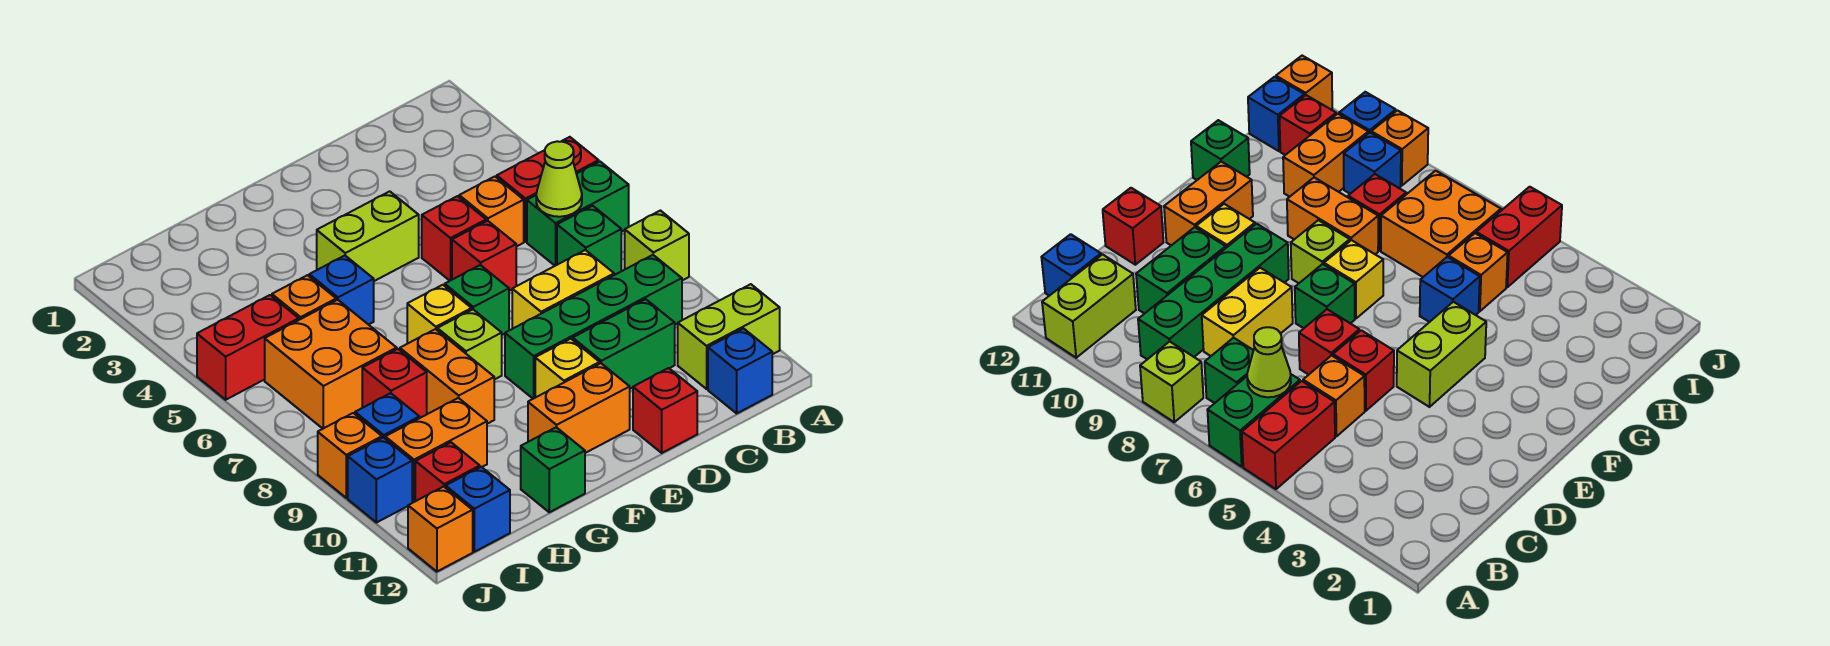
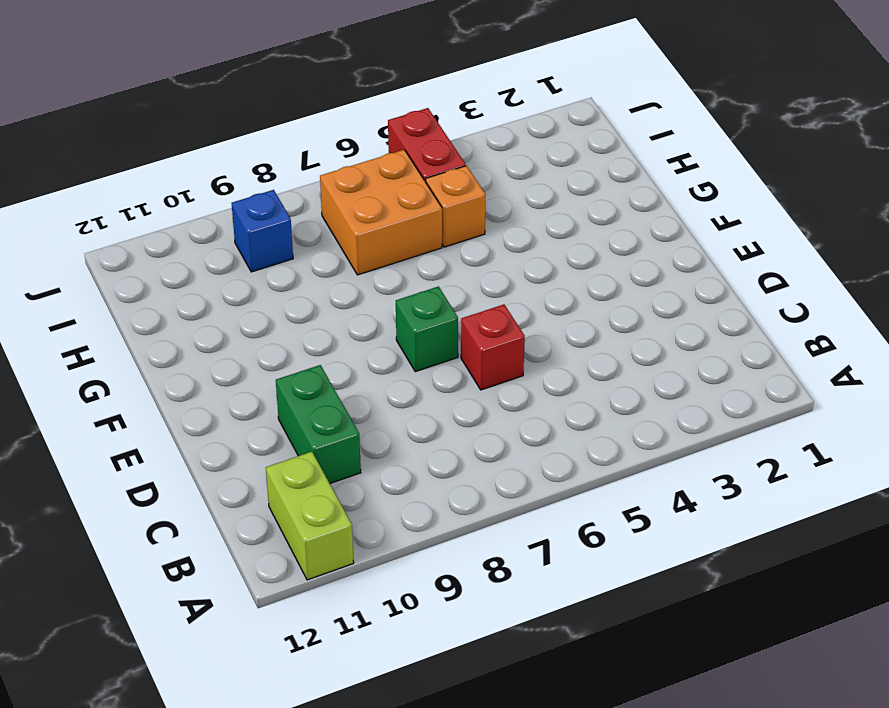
none -> red 1x2 brick [497,137,599,242]
none -> green 1x2 brick [527,162,629,266]
none -> lime 1x1 brick [625,211,689,280]
none -> green 1x1 brick [557,206,621,275]

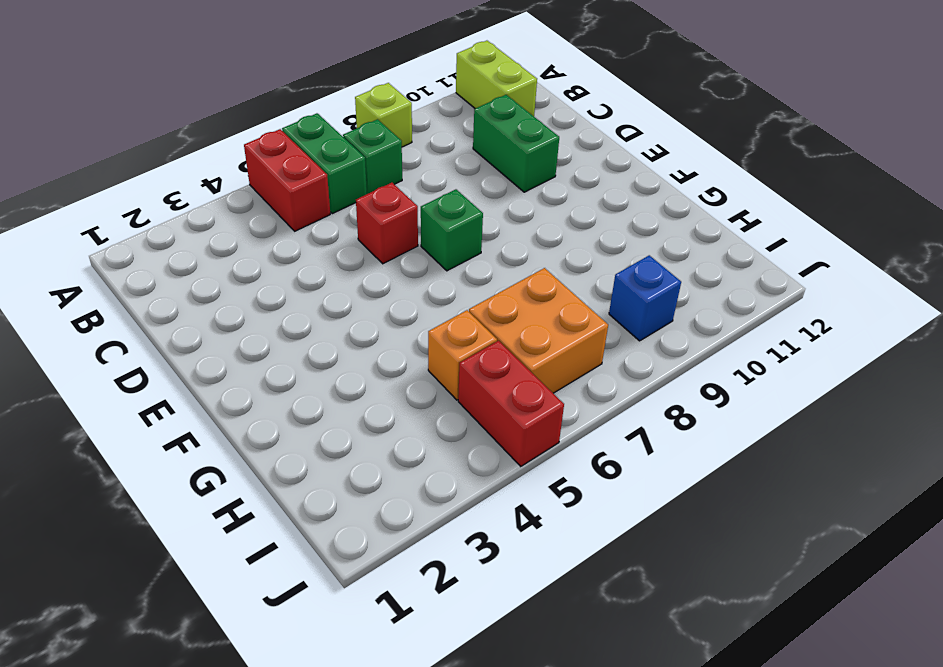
none -> green 1x4 brick [505,255,682,399]
none -> blue 1x1 brick [708,329,772,413]
none -> orange 1x1 brick [459,177,524,247]
none -> yellow 1x2 brick [512,250,614,329]

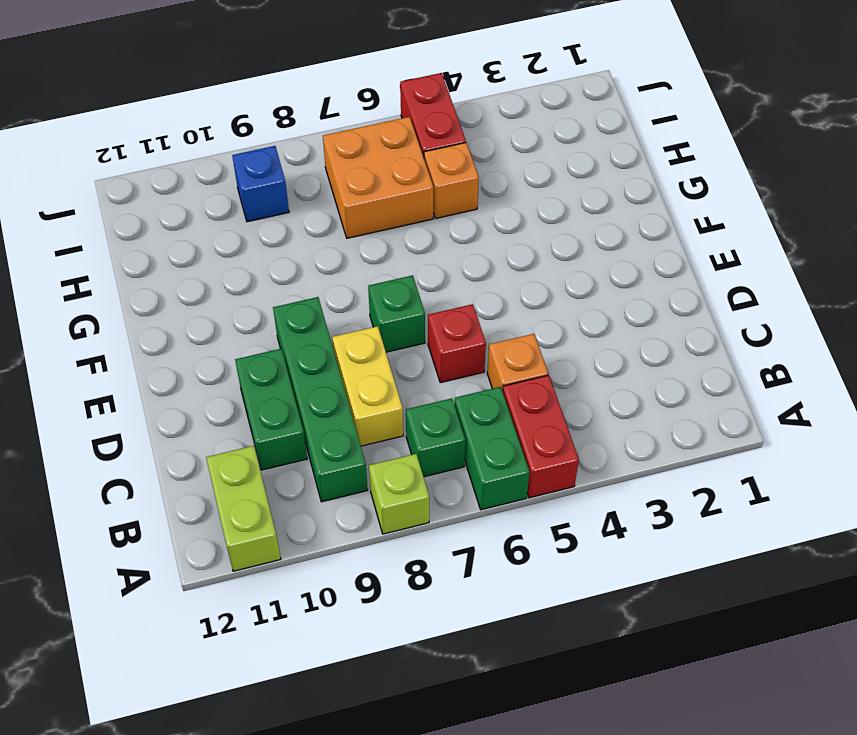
none -> blue 1x1 brick [708,329,772,413]
none -> red 1x1 brick [422,196,486,281]
none -> red 1x1 brick [633,368,697,453]
none -> lime 1x2 brick [317,191,419,281]

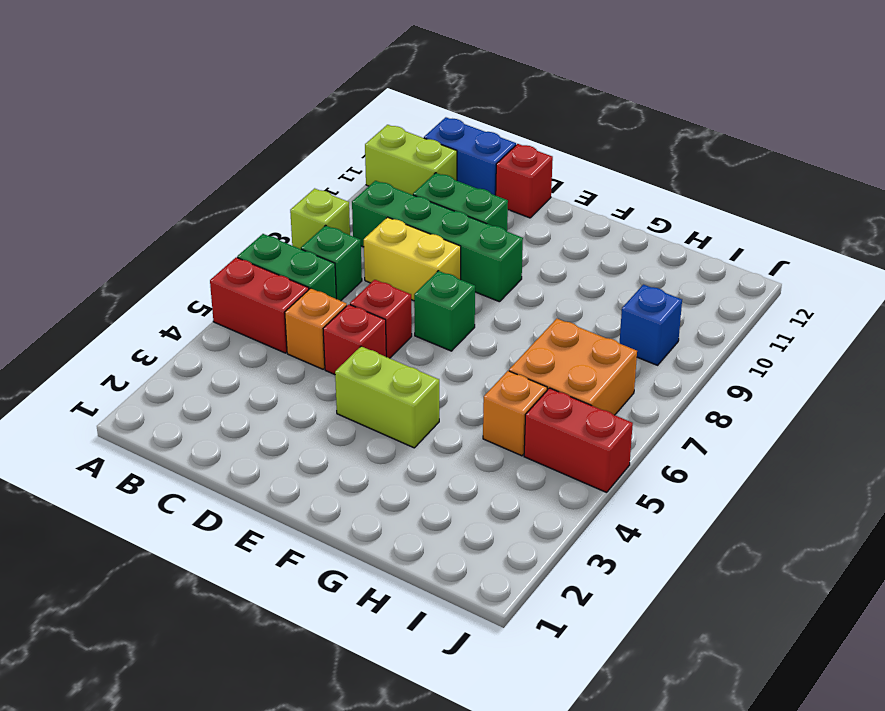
blue 1x2 brick [424,117,516,195] -> blue 1x1 brick [708,329,772,413]
none -> yellow 1x1 brick [535,339,600,397]
none -> orange 1x2 brick [528,363,630,453]
none -> yellow 1x1 brick [407,285,472,344]
none -> lime 1x1 brick [437,309,502,380]

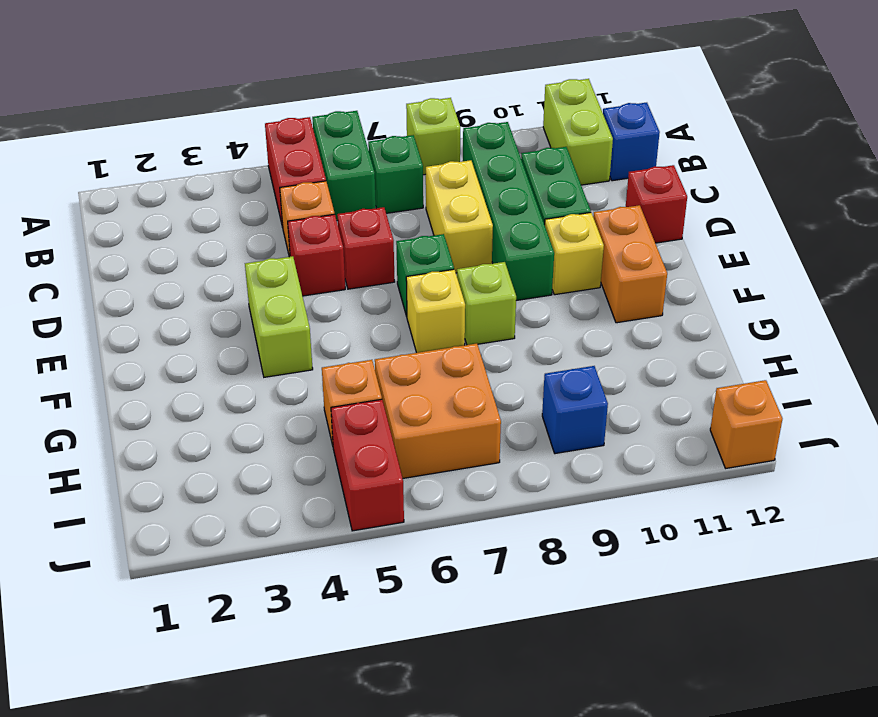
none -> blue 1x1 brick [309,256,374,325]
none -> orange 1x2 brick [400,329,494,424]
none -> green 1x1 brick [521,427,585,512]
none -> red 1x1 brick [362,349,427,418]

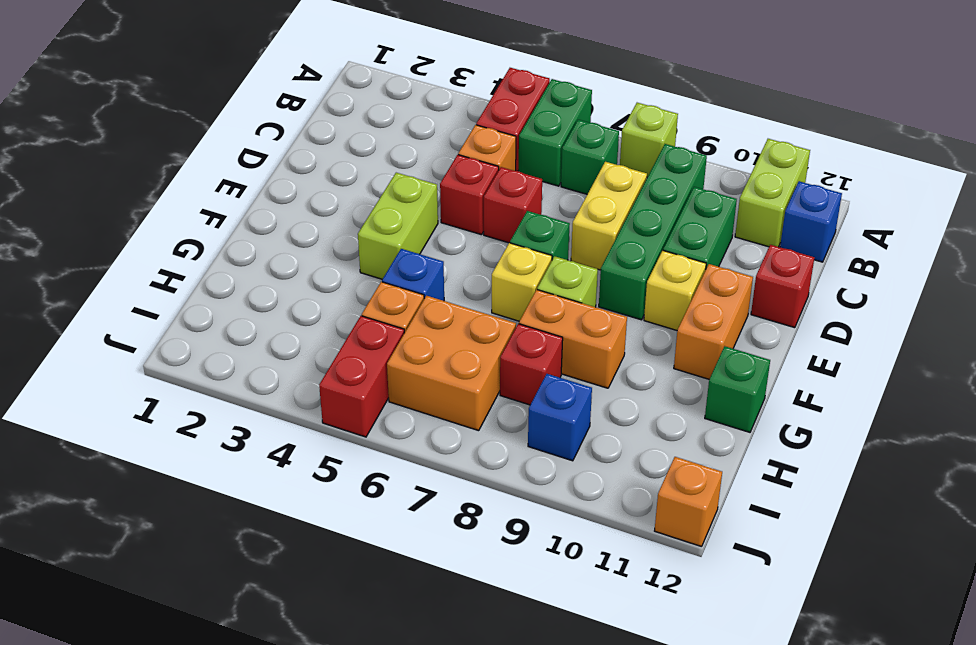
none -> orange 1x2 brick [385,398,487,502]
none -> red 1x1 brick [415,442,480,501]
none -> blue 1x1 brick [446,467,510,552]
none -> orange 1x1 brick [318,413,382,498]

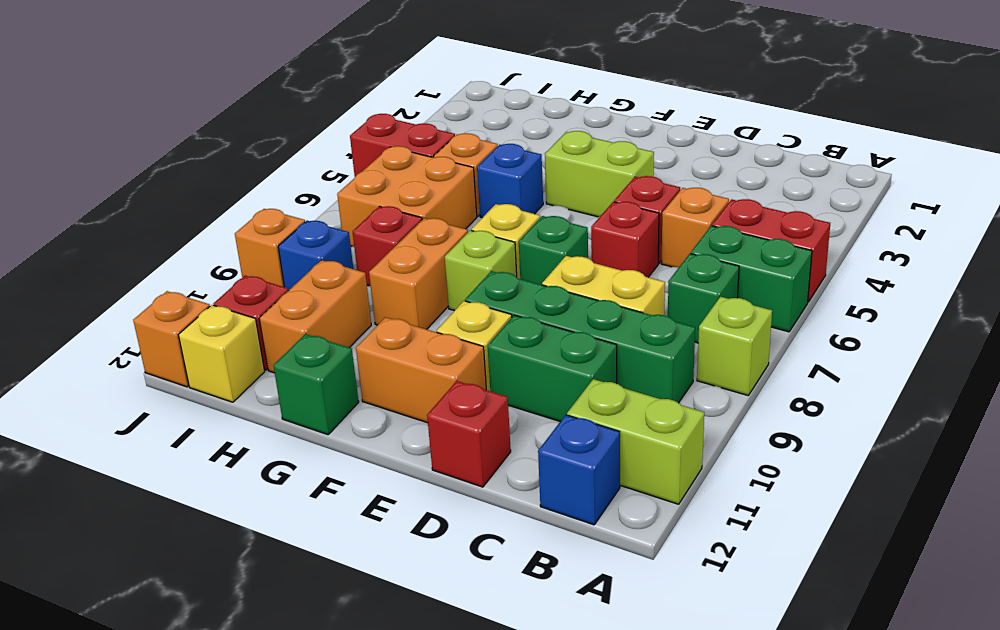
orange 1x2 brick [260,260,371,373] -> orange 1x2 brick turned to [385,398,487,502]
yellow 1x1 brick [179,305,265,402] -> blue 1x1 brick [446,467,510,552]
none -> blue 1x1 brick [348,437,412,523]
none -> lime 1x1 cone [536,141,582,217]

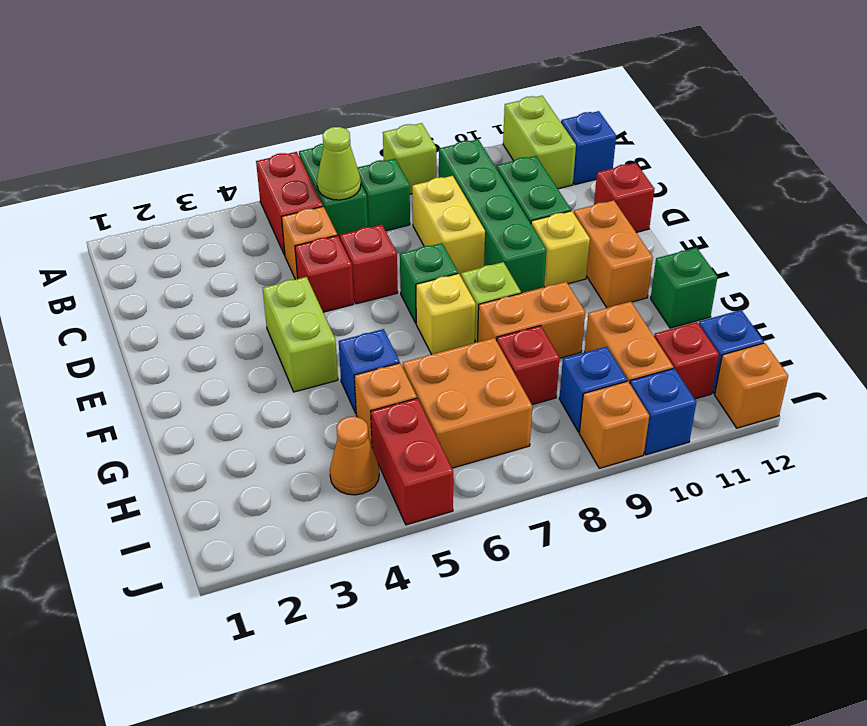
orange 1x1 cone [330,416,379,495] -> none

